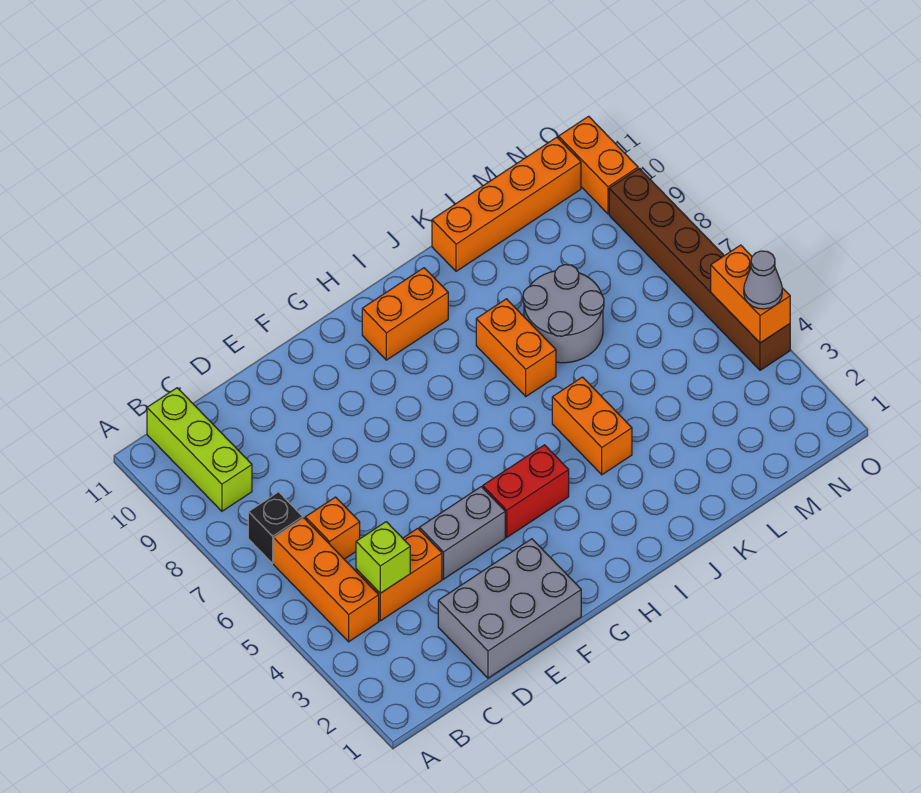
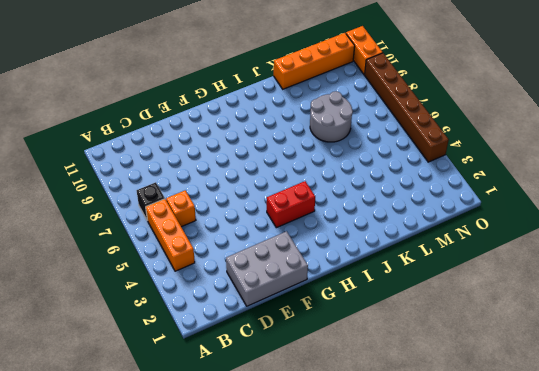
none -> lime 1x3 brick [147,388,252,511]
none -> orange 1x2 brick [356,529,442,621]
none -> grey 1x2 brick [419,487,505,579]

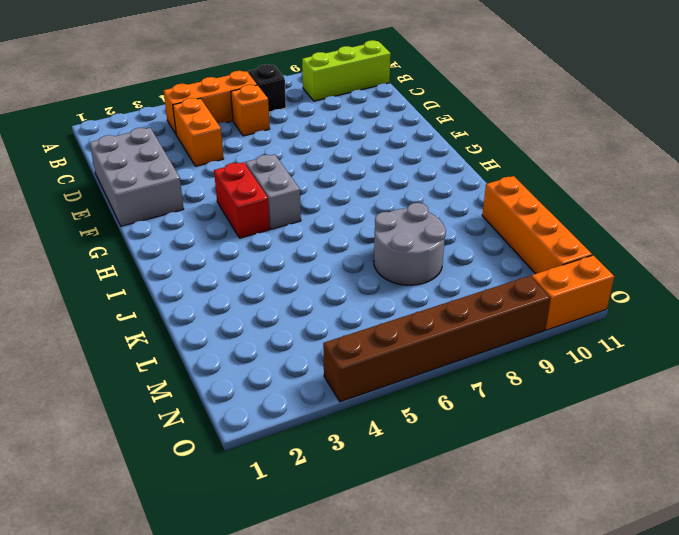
grey 1x2 brick [245,154,301,229] -> grey 1x2 brick moved to [419,487,505,579]
none -> orange 1x2 brick [362,268,448,360]
none -> orange 1x2 brick [552,377,632,475]
none -> orange 1x2 brick [476,299,556,396]

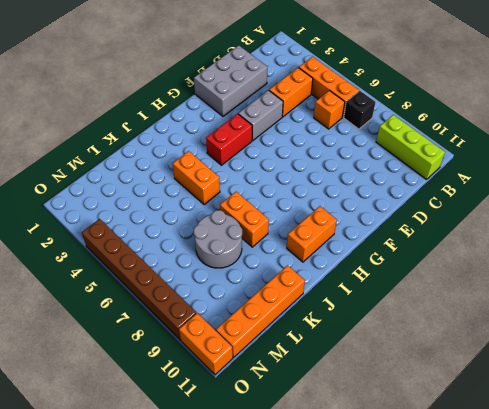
none -> lime 1x1 brick [356,522,410,593]
none -> orange 1x2 brick [711,245,790,343]
none -> grey 1x1 cone [744,251,782,309]

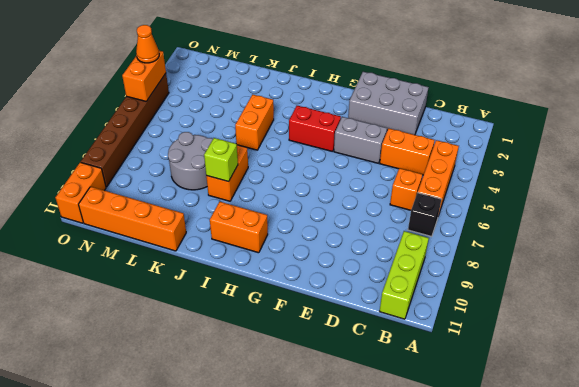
lime 1x1 brick [204,138,238,182] -> lime 1x1 brick moved to [356,522,410,593]
orange 1x1 cone [136,25,159,63] -> grey 1x1 cone [744,251,782,309]

